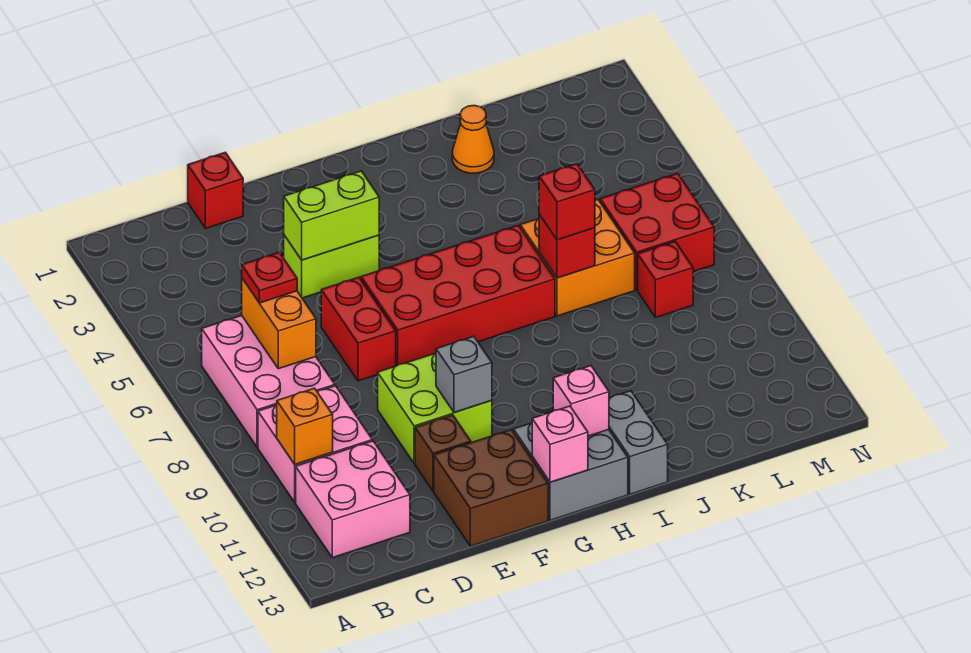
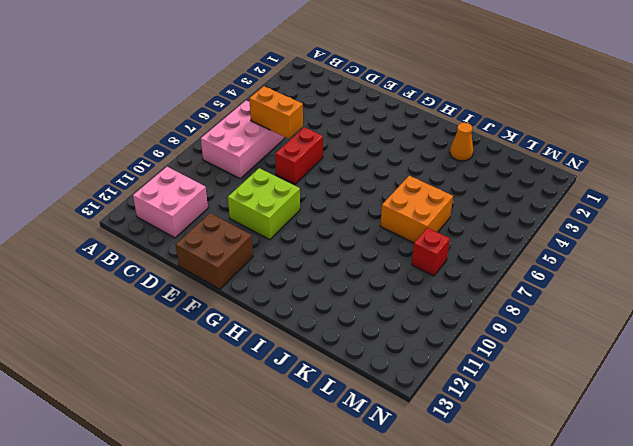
orange 1x2 brick [249,86,303,139] -> orange 1x2 brick turned to [242,278,316,369]
none -> pink 2x2 brick [258,386,372,502]
none -> red 1x1 brick [188,152,243,228]
none -> lime 1x2 brick [284,235,379,298]

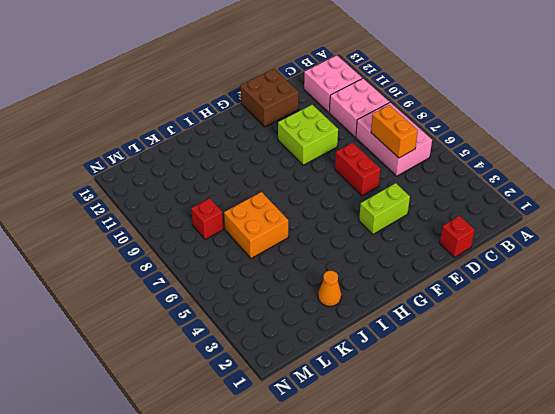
none -> brown 1x1 brick [415,415,471,491]
none -> red 2x4 brick [361,225,555,366]
none -> grey 2x2 brick [513,423,628,520]

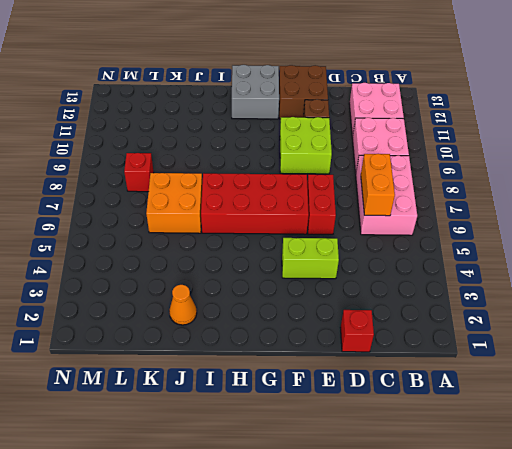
none -> grey 1x2 brick [609,391,668,494]
none -> red 2x2 brick [600,173,714,290]
none -> orange 1x1 brick [277,388,333,464]

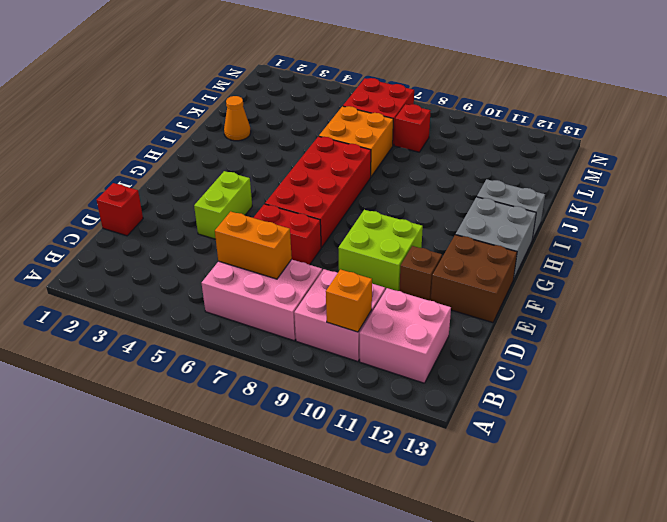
none -> lime 1x2 brick [284,171,379,260]
none -> grey 1x1 brick [436,336,492,412]
none -> pink 1x1 brick [532,406,588,482]

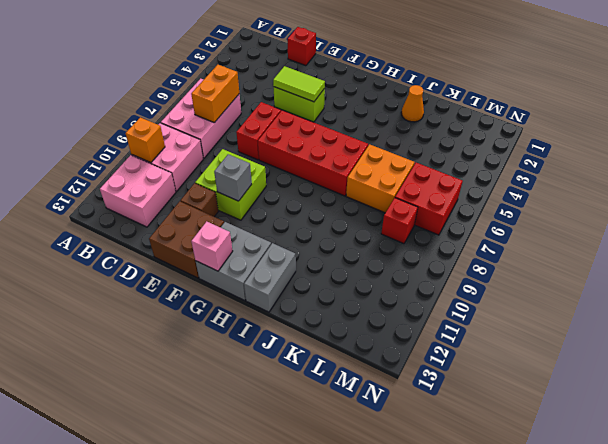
lime 1x2 tile [273,66,325,102] -> lime 1x2 brick [284,171,379,260]
none -> pink 1x1 brick [553,366,609,436]
none -> red 1x1 brick [539,214,595,278]
none -> red 1x1 plate [242,252,297,303]

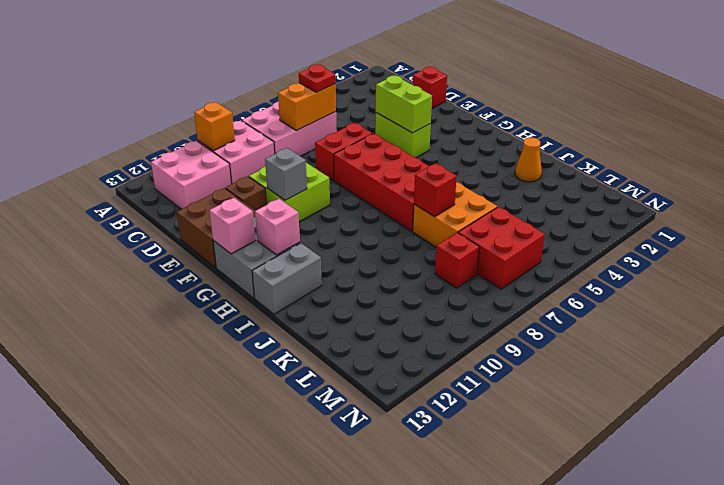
none -> red 1x1 brick [539,164,595,240]

